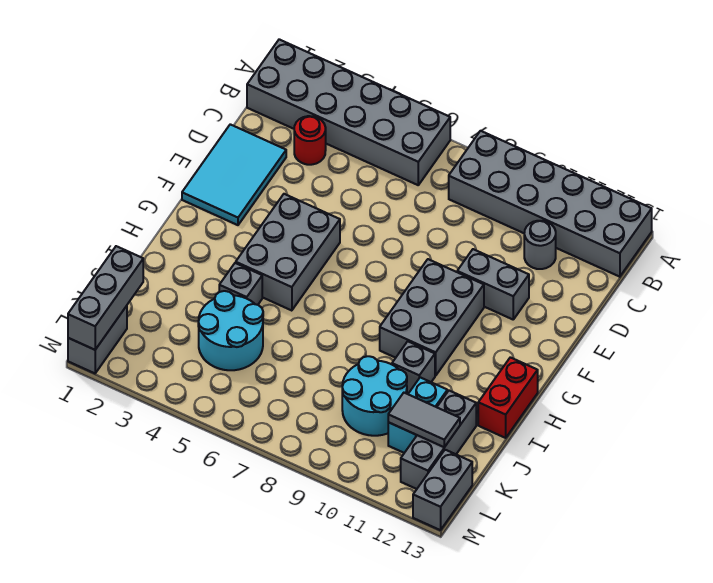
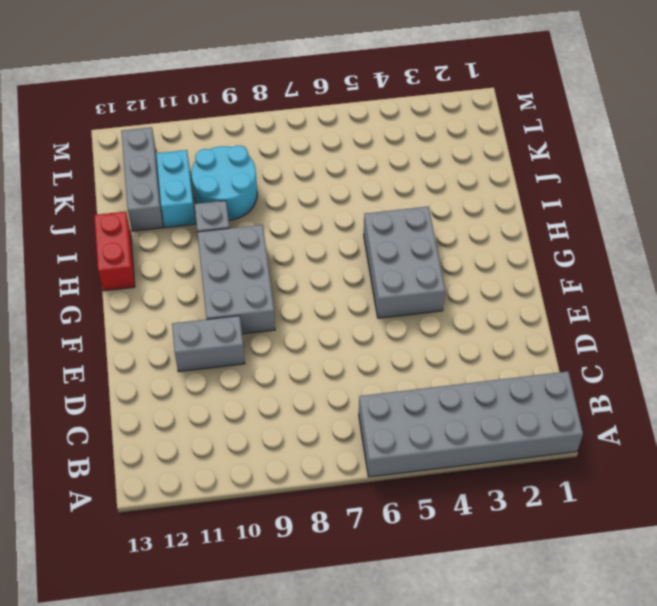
none -> grey 2x6 brick [449,131,652,277]
none -> red 1x1 round brick [294,116,326,165]
none -> grey 1x1 round brick [524,221,556,269]

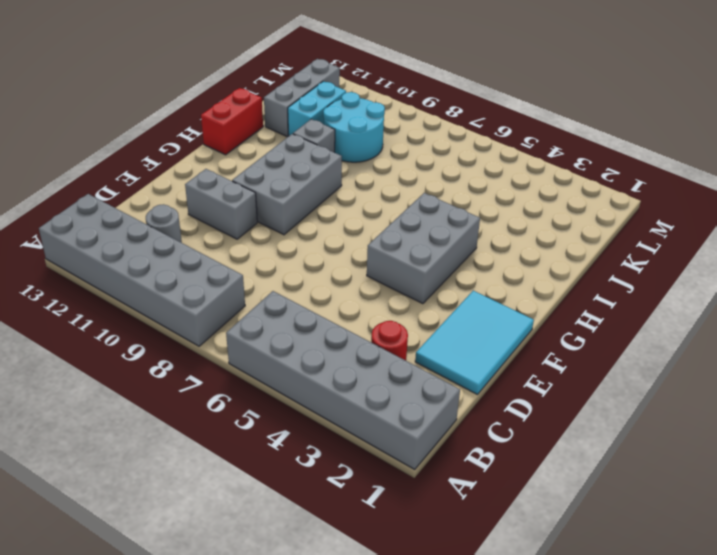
none -> grey 1x1 brick [219,263,262,305]
none -> cyan 2x2 round brick [198,291,263,370]
none -> grey 1x2 brick [68,306,127,373]

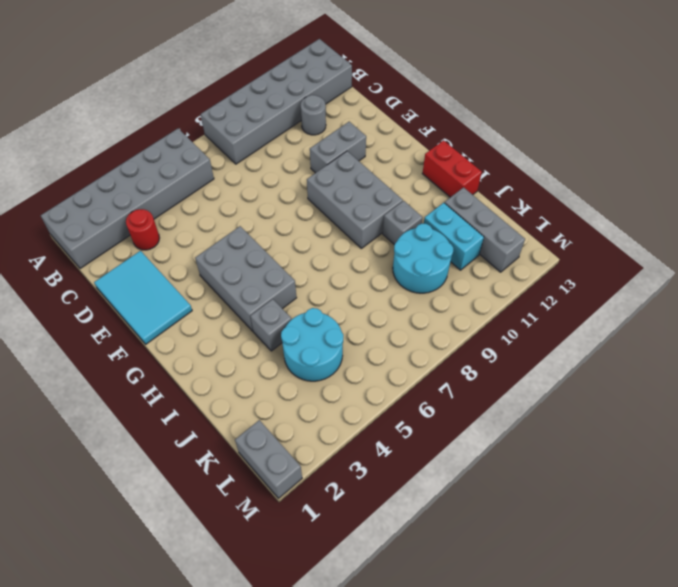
none -> grey 1x2 brick [413,450,472,530]
none -> grey 1x3 brick [68,246,143,350]
none -> grey 1x2 tile [388,393,460,447]

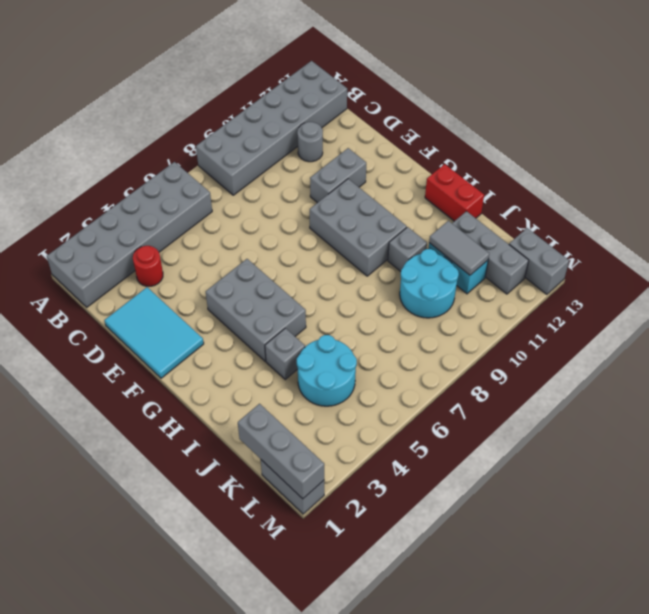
grey 1x2 tile [429,221,489,275] -> grey 1x2 tile turned to [388,393,460,447]

